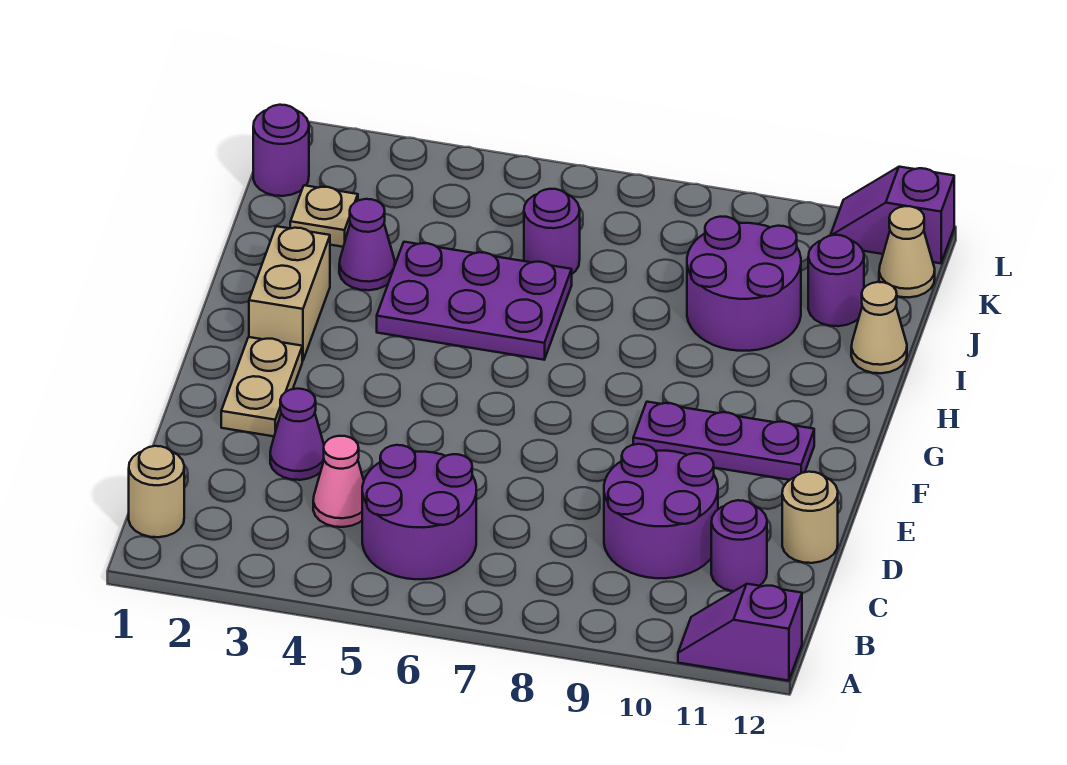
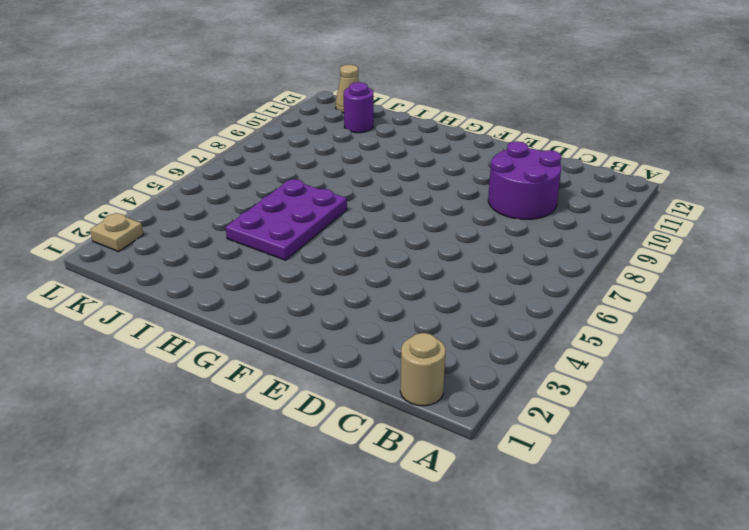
tan 1x1 plate [90,213,143,252] -> tan 1x1 plate moved to [290,185,358,247]
none -> purple 1x2 slope [678,584,802,681]
none -> purple 2x2 round brick [362,445,476,579]
none -> pink 1x1 cone [313,436,364,527]

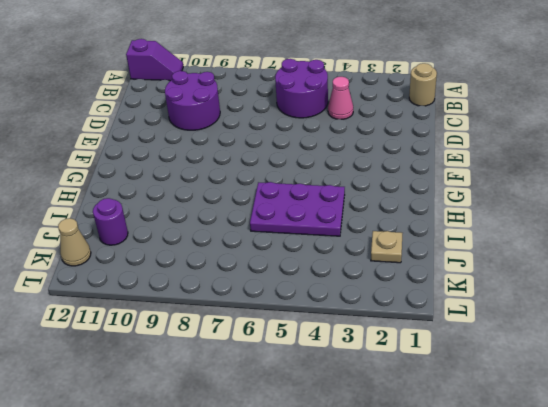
none -> purple 1x1 round brick [711,500,767,591]
none -> purple 1x1 cone [270,389,324,480]
none -> tan 1x1 round brick [782,472,838,563]

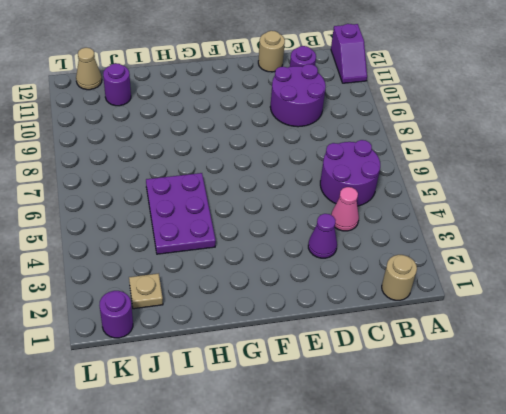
none -> tan 1x2 plate [221,337,302,436]
none -> purple 1x3 plate [633,402,814,480]
none -> tan 1x2 brick [249,226,330,361]

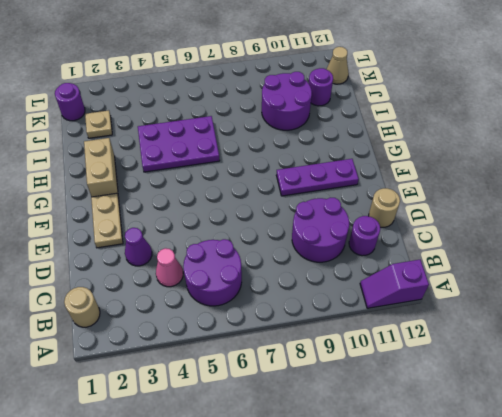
none -> purple 1x1 cone [339,199,395,290]
none -> tan 1x1 cone [851,282,907,373]
none -> purple 1x1 round brick [524,189,580,274]

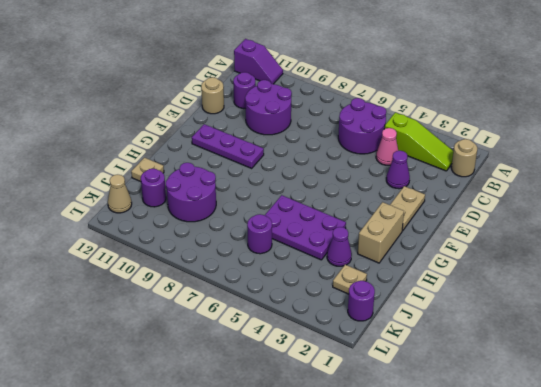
lime 1x3 slope [384,112,453,171] -> none
tan 1x1 plate [131,158,164,182] -> tan 1x1 cone [851,282,907,373]
none -> purple 1x2 slope [830,167,954,263]

